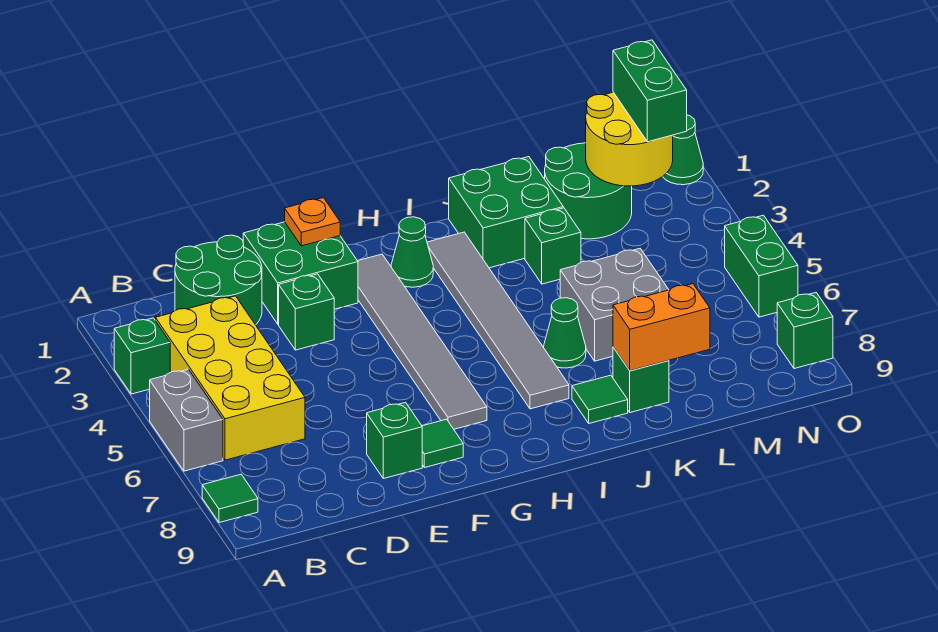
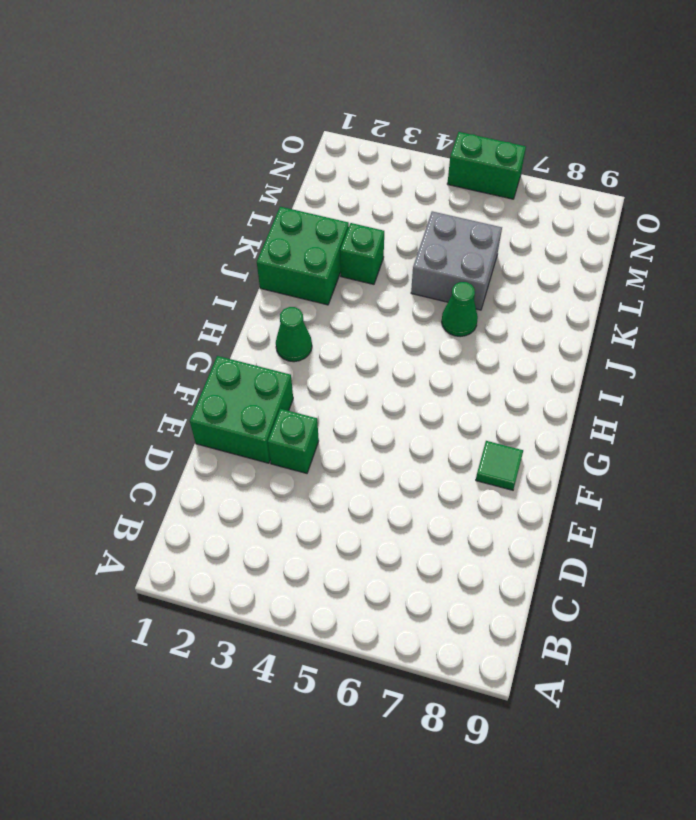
none -> green 1x1 brick [114,318,170,394]
none -> grey 1x2 brick [150,369,223,471]
none -> green 1x1 tile [202,474,258,523]

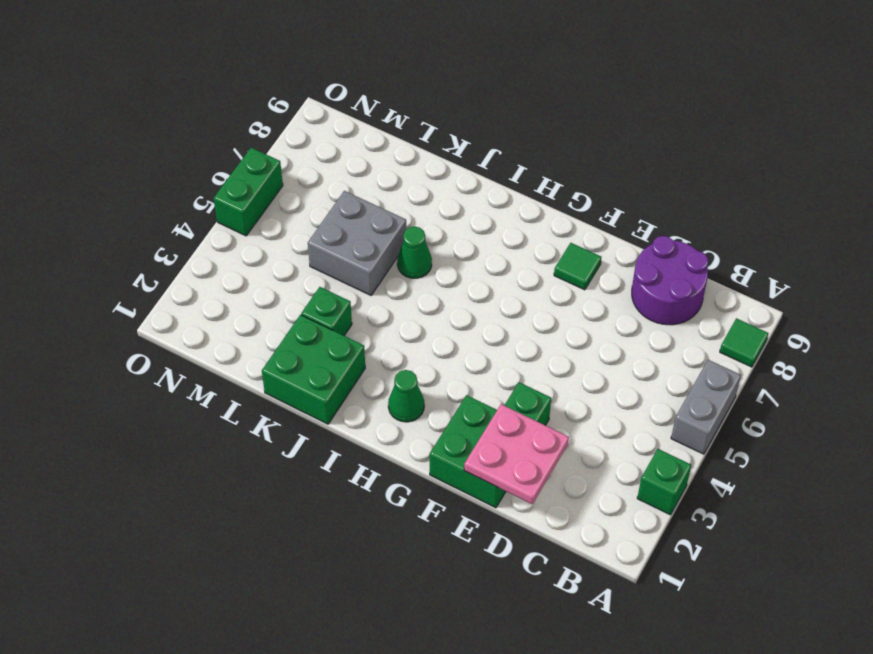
purple 2x2 round brick [632,236,709,325] -> none
pink 2x2 plate [464,404,569,504] -> none
none -> yellow 2x4 brick [155,296,305,460]
none -> green 2x2 round brick [175,235,262,325]
none -> green 1x1 brick [367,402,422,479]

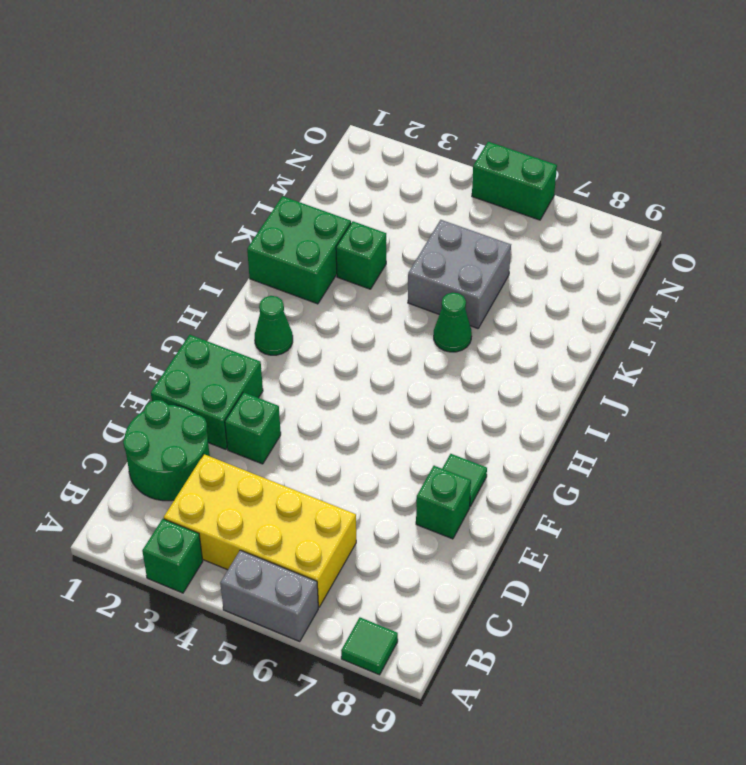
none -> grey 1x6 tile [358,254,487,429]
none -> grey 1x6 tile [427,232,569,409]
none -> green 1x1 tile [572,375,628,423]

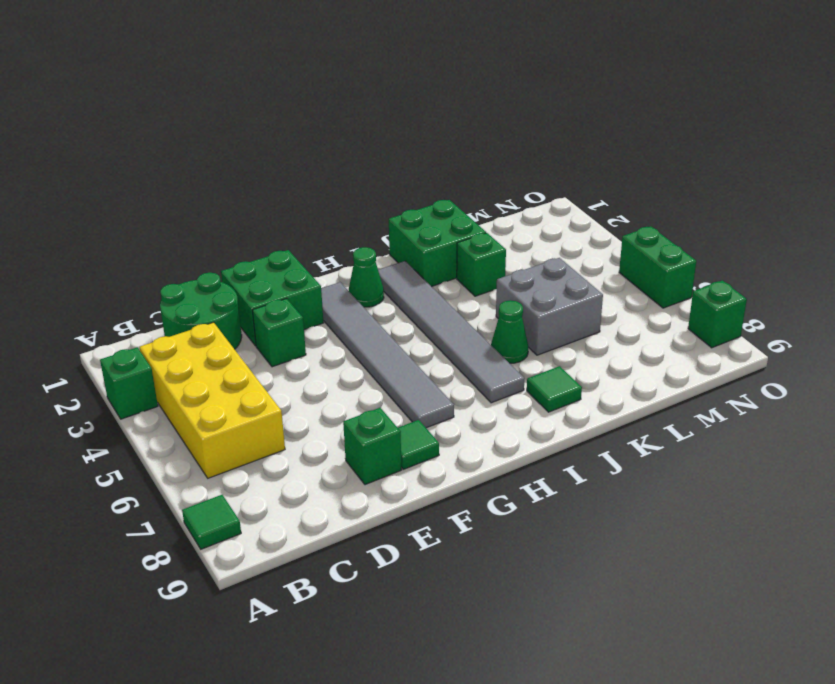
none -> grey 1x2 brick [150,369,223,471]
none -> green 1x1 brick [613,347,669,412]
none -> green 2x2 round brick [545,143,632,239]

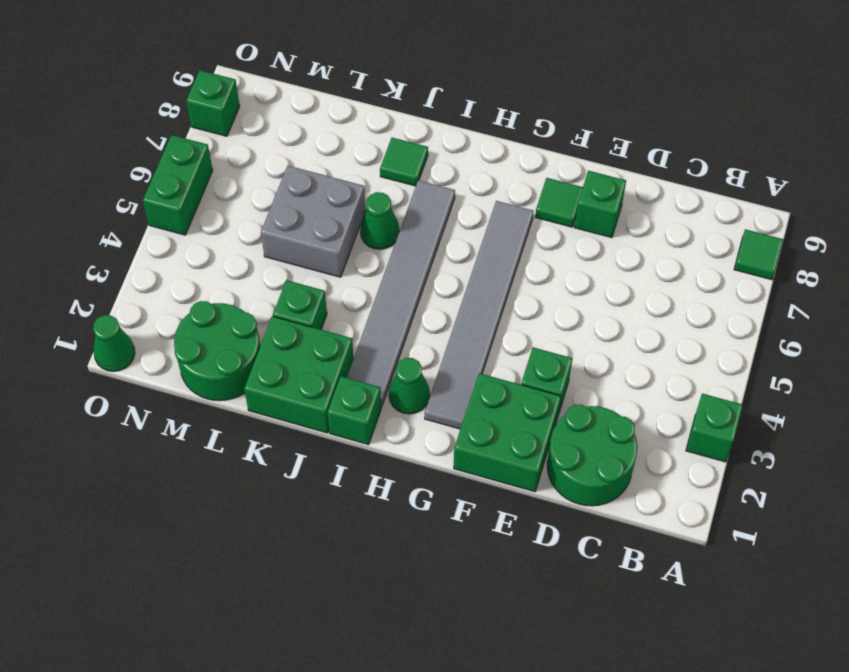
green 1x1 brick [327,376,381,445] -> green 1x1 brick moved to [613,347,669,412]
none -> grey 1x2 brick [150,369,223,471]
none -> yellow 2x4 brick [155,296,305,460]
none -> orange 1x1 plate [285,198,340,246]

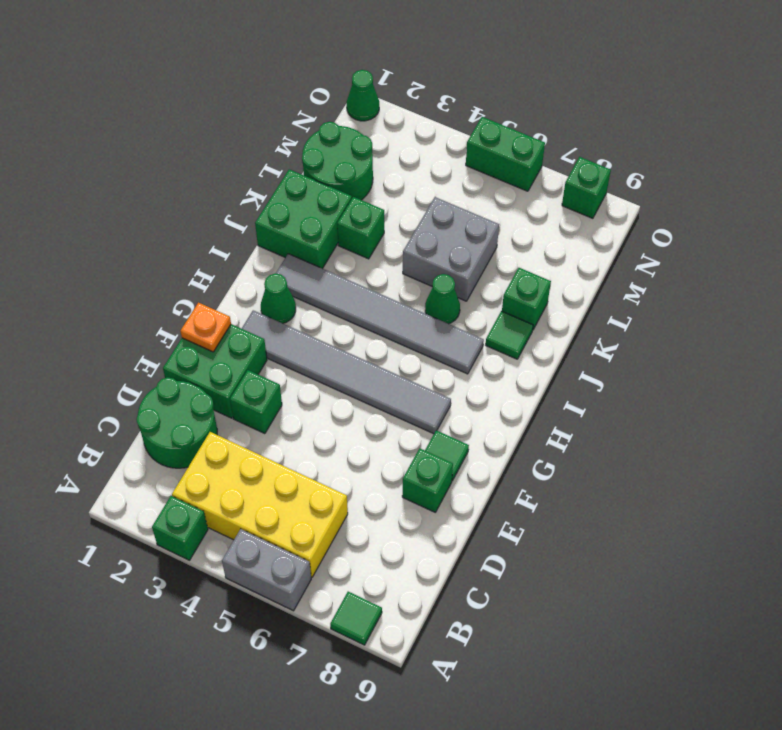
none -> orange 1x2 brick [613,284,710,371]
none -> yellow 2x2 round brick [586,92,673,186]
none -> green 1x2 brick [613,40,687,142]

